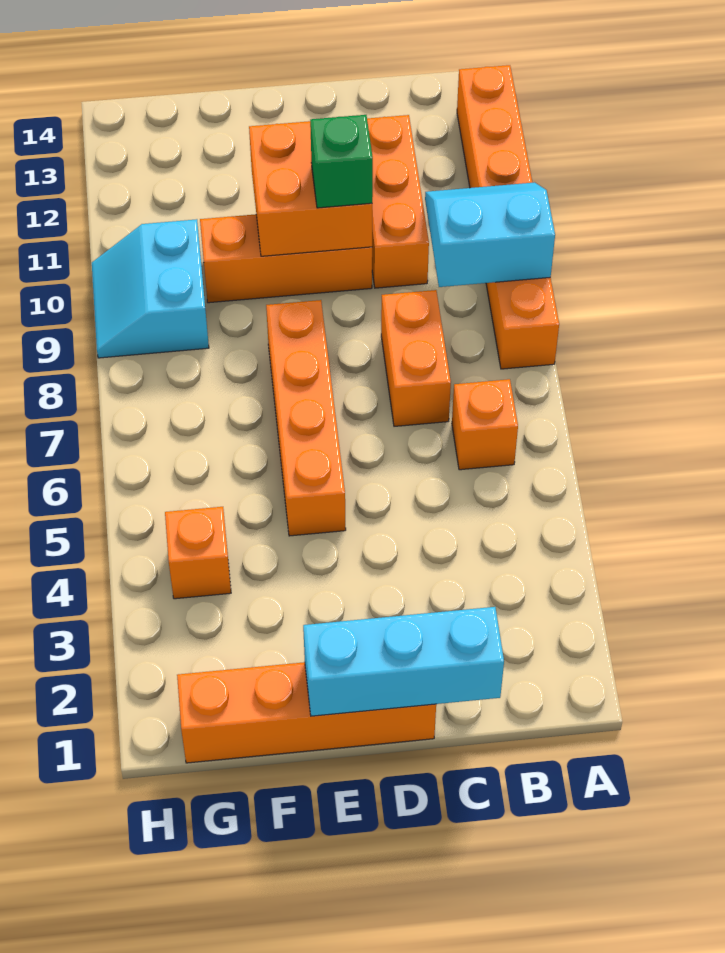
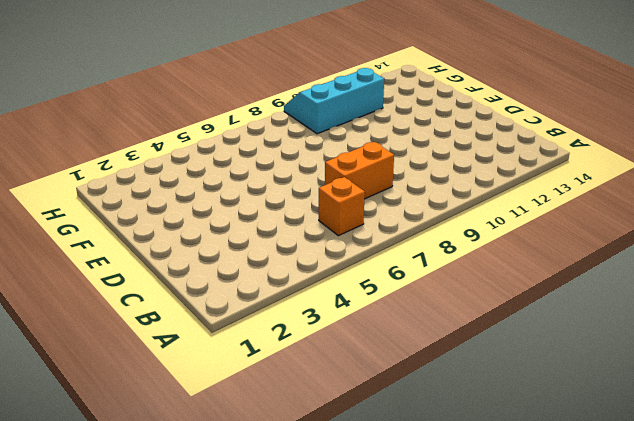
cyan 2x3 slope [284,68,384,134] -> cyan 2x2 slope [92,219,209,358]
none -> orange 1x6 brick [457,65,559,369]
none -> orange 1x3 brick [367,115,429,288]
none -> orange 1x4 brick [177,662,436,763]

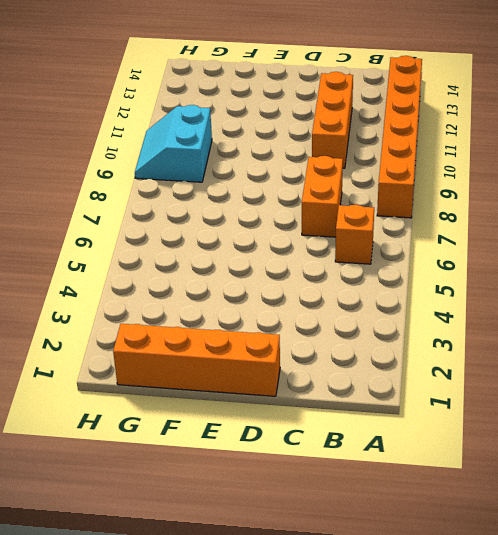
none -> orange 1x3 brick [200,214,372,303]
none -> orange 1x4 brick [266,300,346,536]
none -> orange 1x1 brick [165,507,231,599]

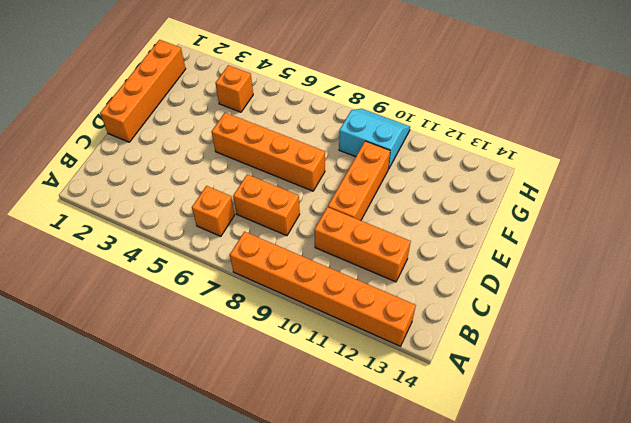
none -> cyan 2x2 slope [425,182,555,287]
none -> cyan 1x3 brick [303,607,504,716]
none -> orange 2x2 brick [249,121,372,256]

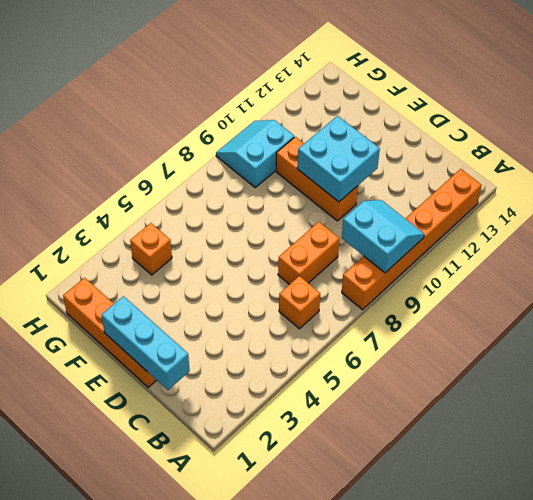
cyan 2x2 brick [297,116,380,202] -> orange 2x2 brick [249,121,372,256]
none -> orange 1x3 brick [367,115,429,288]
none -> orange 1x4 brick [266,300,346,536]
none -> green 1x1 brick [310,115,373,208]

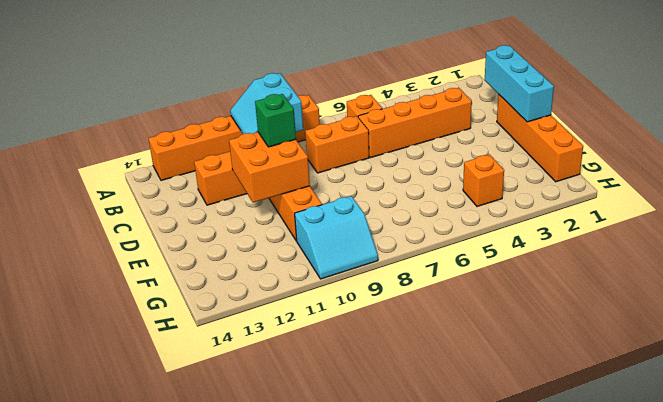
orange 1x4 brick [358,88,472,158] -> orange 1x4 brick moved to [266,300,346,536]

